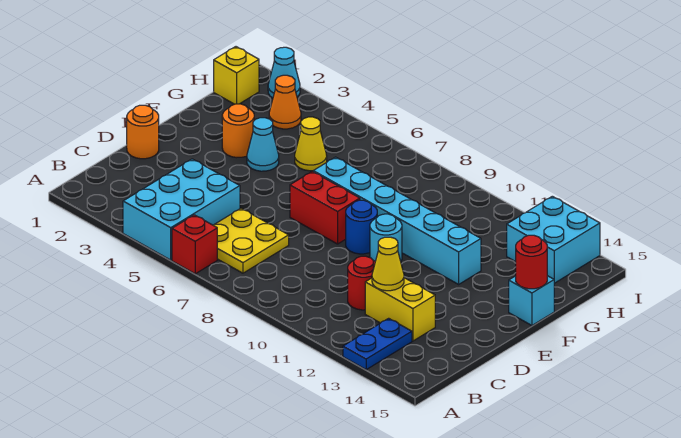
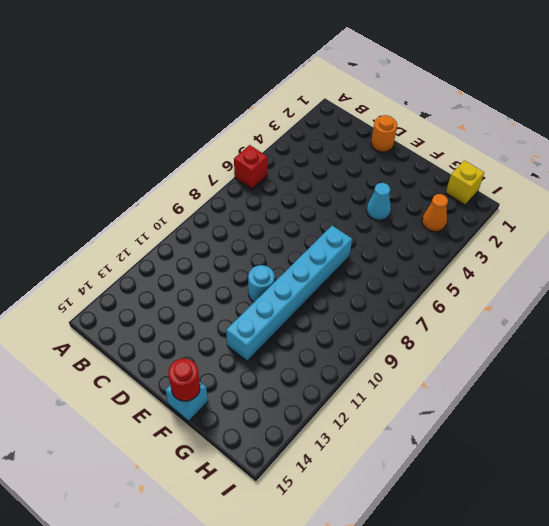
none -> cyan 2x3 brick [123,159,240,260]
none -> blue 1x2 plate [343,318,412,369]
none -> yellow 2x2 plate [213,208,289,273]

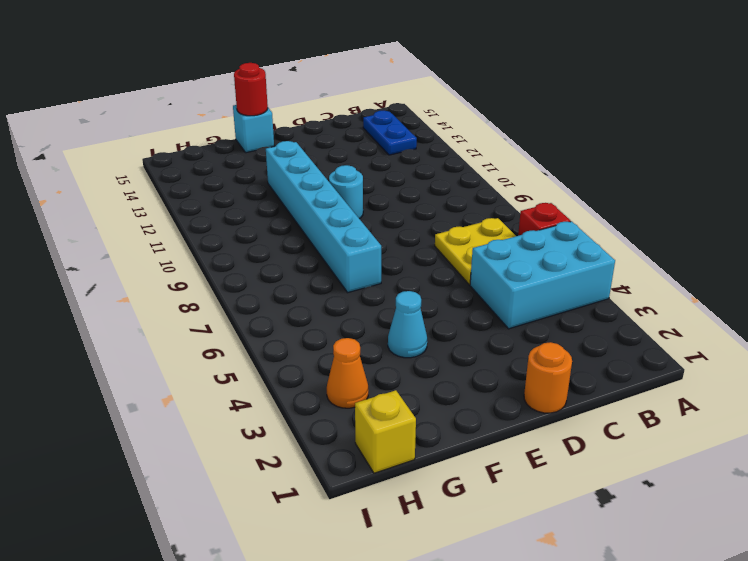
blue 1x2 plate [363,111,417,155] -> blue 1x2 plate turned to [343,318,412,369]
none -> red 1x1 round brick [348,256,375,310]
none -> yellow 1x2 brick [365,278,435,341]
none -> red 1x2 brick [290,171,360,244]

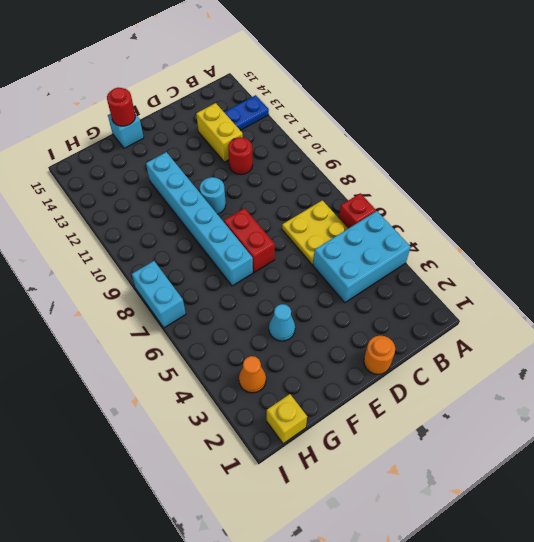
cyan 1x2 brick [132,261,186,328] -> none
none -> blue 1x1 round brick [346,200,377,254]
none -> orange 1x1 round brick [222,104,254,158]
none -> yellow 1x1 cone [295,117,327,171]

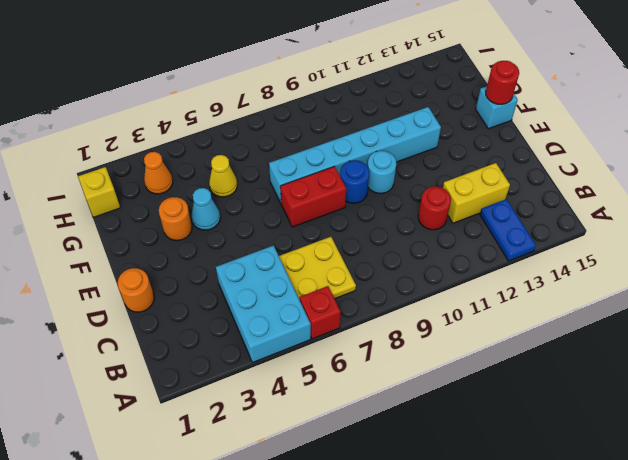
none -> cyan 2x2 brick [507,196,600,283]
none -> cyan 1x1 cone [268,47,300,98]
none -> yellow 1x1 cone [372,237,404,291]

